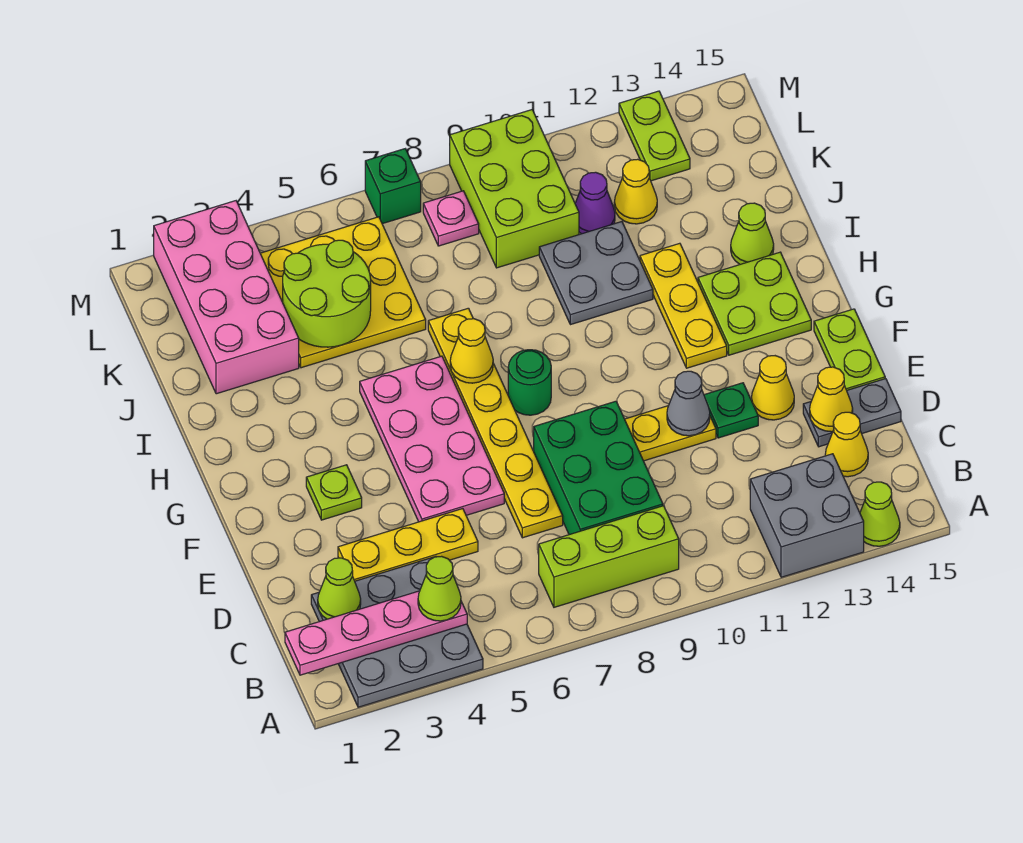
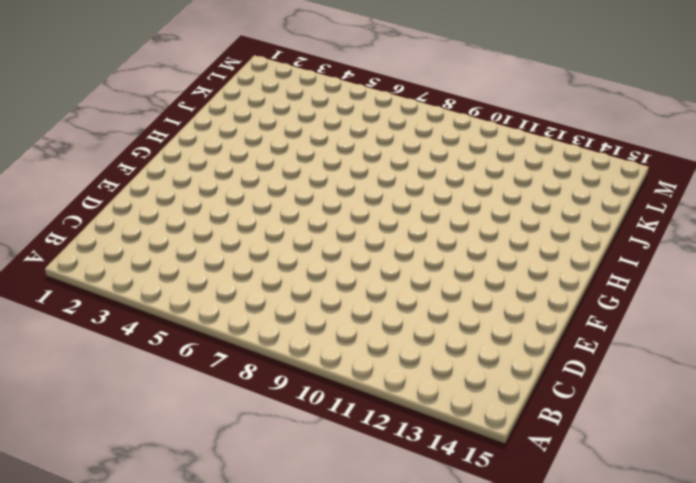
none -> grey 3x3 plate [311,557,483,707]
none -> grey 2x2 brick [750,454,864,577]
none -> lime 1x1 cone [860,482,900,546]
none -> lime 1x3 brick [539,506,679,607]

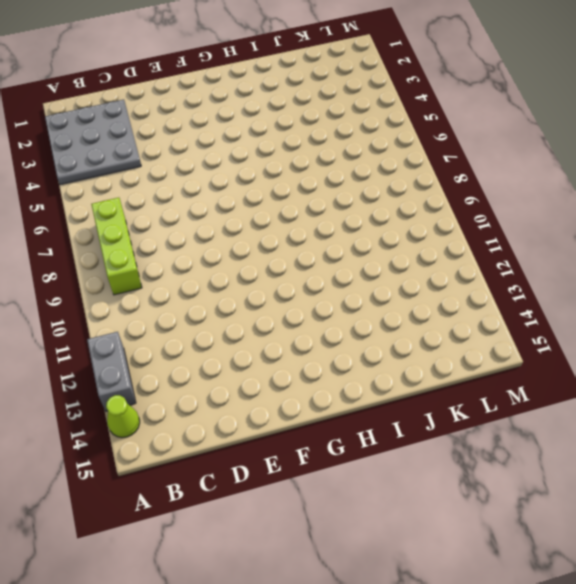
grey 1x2 brick [87,332,136,411] -> grey 2x2 brick [750,454,864,577]
none -> green 2x3 brick [534,401,663,535]
none -> yellow 1x1 cone [825,412,868,477]
none -> yellow 1x3 plate [338,509,478,581]
none -> yellow 1x6 plate [428,308,563,538]

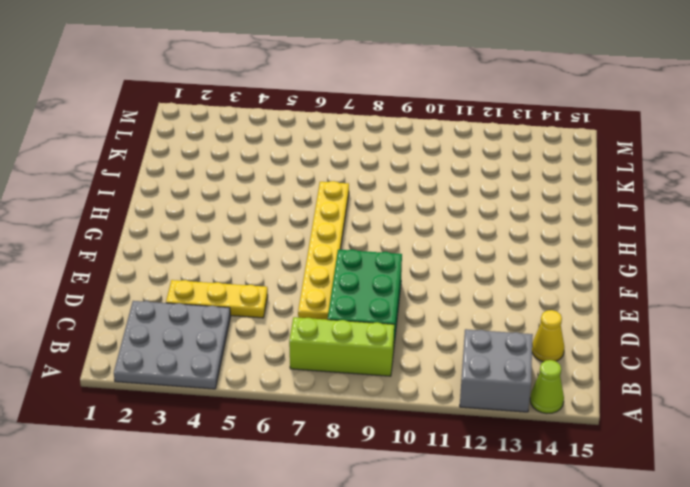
none -> grey 1x2 plate [803,379,901,447]
none -> pink 2x4 plate [360,356,504,522]
none -> yellow 1x2 plate [625,406,716,461]
none -> green 1x1 plate [704,383,758,438]

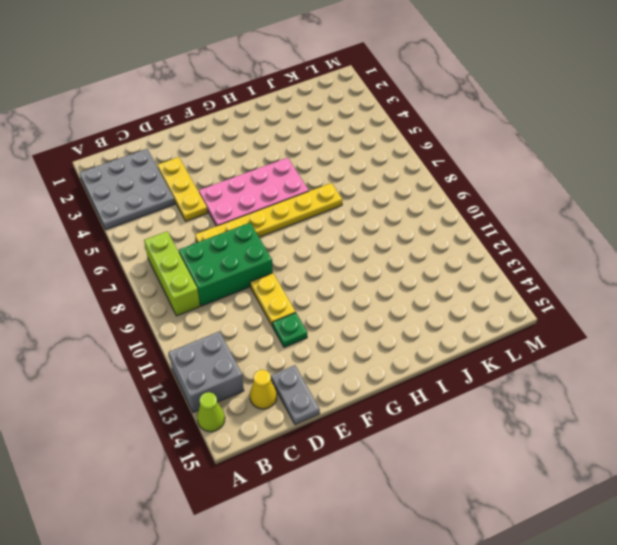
none -> yellow 1x1 cone [751,356,794,420]
none -> lime 1x2 plate [814,309,885,390]
none -> lime 1x1 plate [306,465,362,520]
none -> green 1x1 round brick [508,350,551,415]

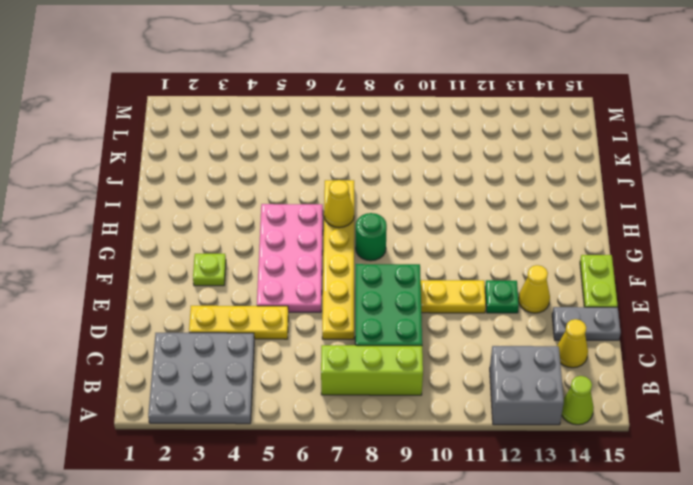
none -> yellow 1x3 plate [640,243,727,368]
none -> lime 2x2 plate [698,252,811,355]
none -> grey 2x2 plate [539,222,653,325]
none -> lime 1x1 cone [731,203,774,264]

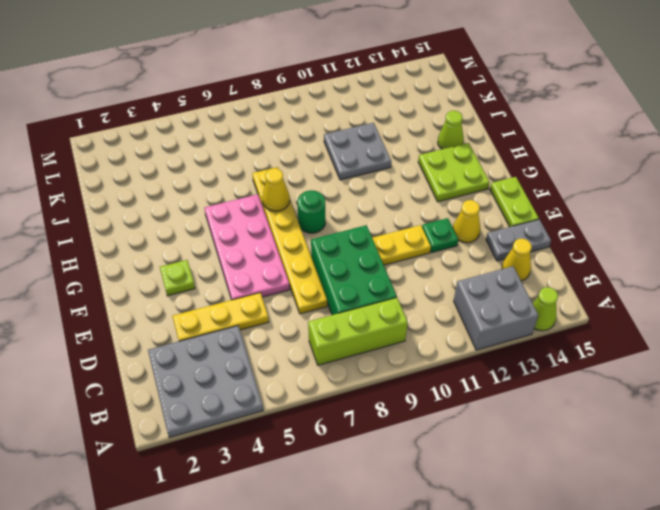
none -> yellow 1x3 plate [640,243,727,368]
none -> pink 2x4 brick [154,201,299,394]
none -> yellow 3x3 plate [260,217,426,368]
none -> lime 2x3 brick [450,110,579,268]

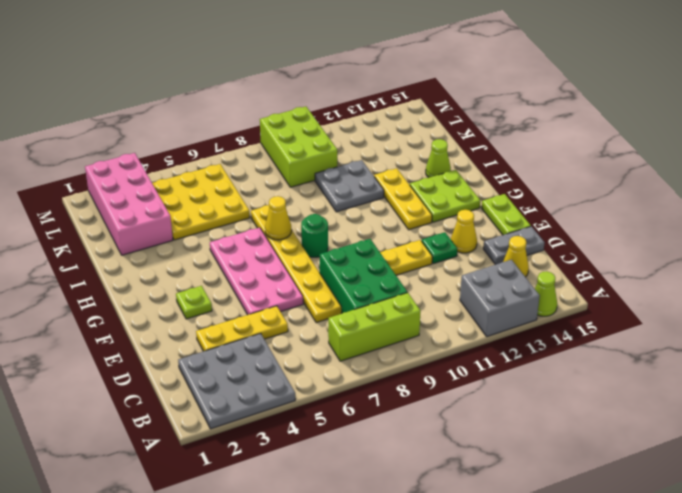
none -> purple 1x1 cone [575,172,615,234]
none -> yellow 1x1 cone [614,159,657,224]
none -> pink 1x1 plate [423,191,479,246]
none -> lime 1x2 plate [619,91,690,181]

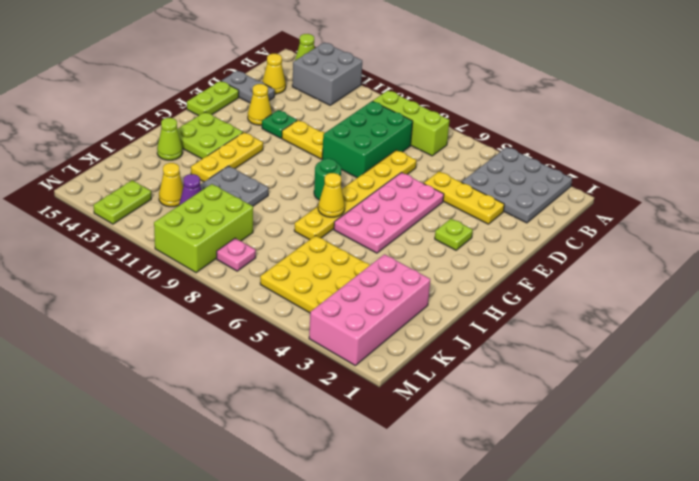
none -> green 1x1 brick [365,149,421,224]
none -> pink 1x4 plate [285,591,467,675]
none -> lime 1x1 cone [318,558,361,619]
none -> yellow 1x1 cone [810,367,853,432]

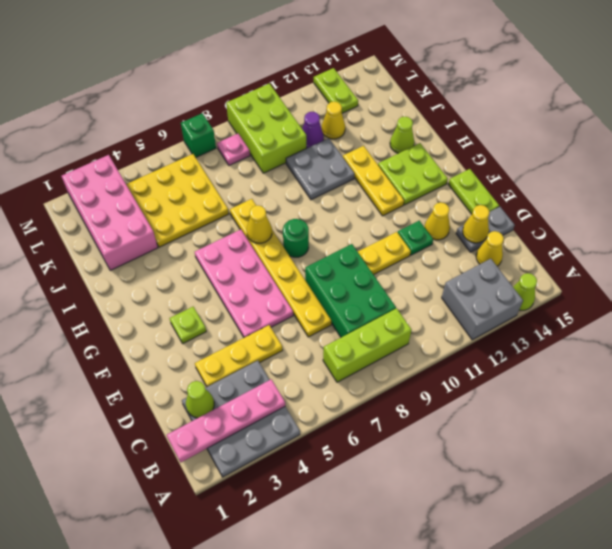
none -> grey 1x1 cone [667,371,710,436]
none -> lime 2x2 round brick [283,240,371,347]
none -> lime 1x1 cone [418,556,461,621]

